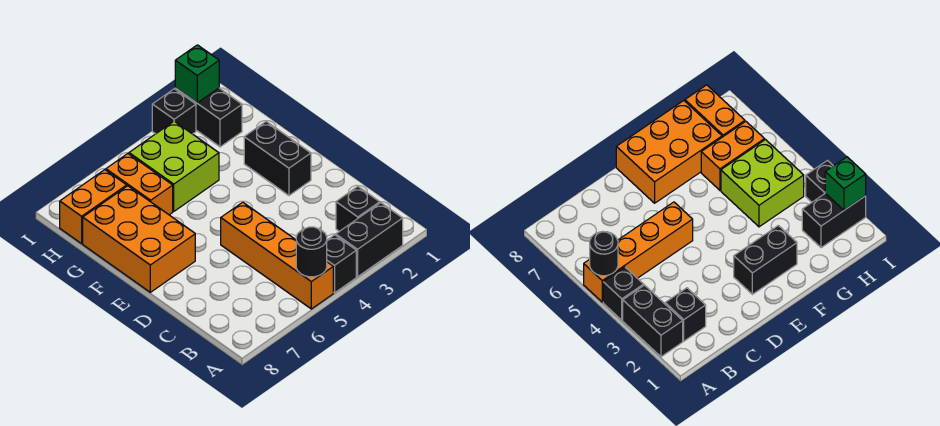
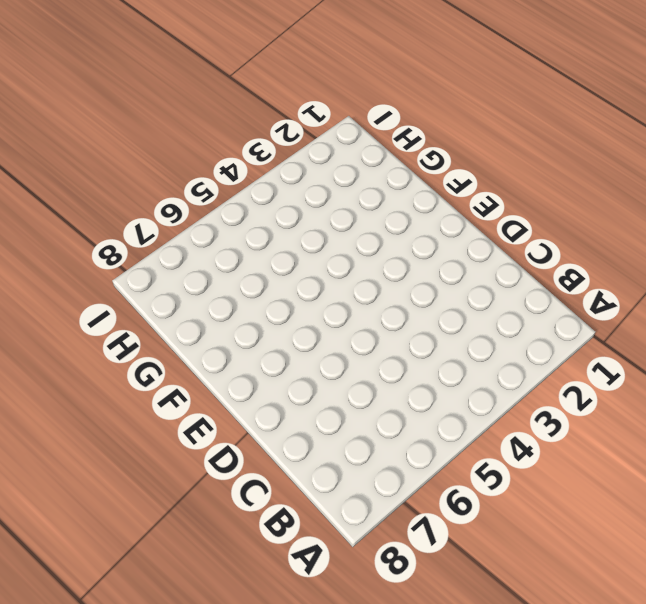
none -> black 1x2 brick [336,203,403,277]
none -> black 1x1 brick [327,235,356,293]
none -> orange 1x4 brick [221,202,333,309]

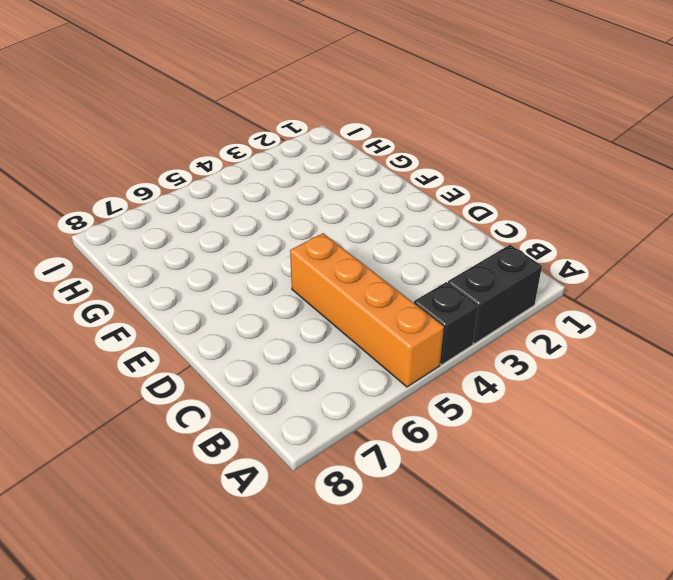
none -> black 1x1 brick [336,187,380,231]
none -> black 1x2 brick [244,122,311,195]
none -> orange 2x3 brick [83,186,195,292]

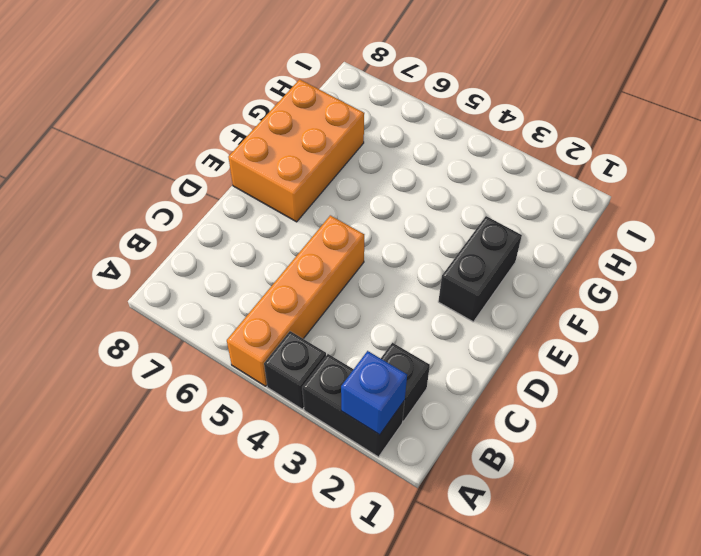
blue 1x1 brick [341,351,407,435] -> none
none -> lime 2x2 brick [129,121,219,211]
none -> orange 1x2 brick [106,154,173,215]
none -> black 1x2 brick [175,88,242,147]

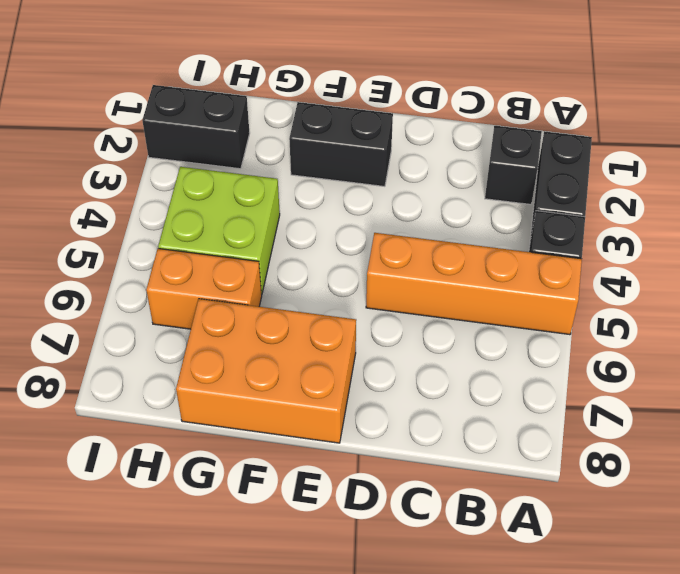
none -> orange 1x2 brick [60,170,127,244]
none -> black 1x1 brick [152,89,196,134]
none -> black 1x1 round brick [296,227,327,277]

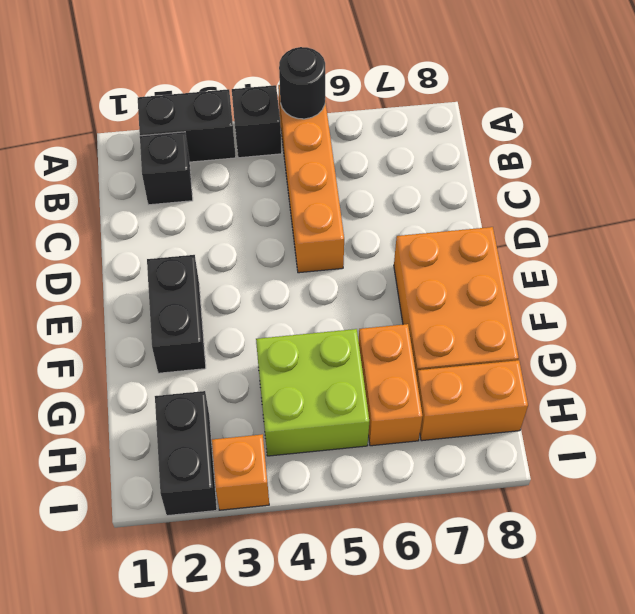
orange 1x1 brick [212,434,269,510] -> black 1x1 brick [152,89,196,134]
none -> green 1x1 brick [175,45,219,103]

